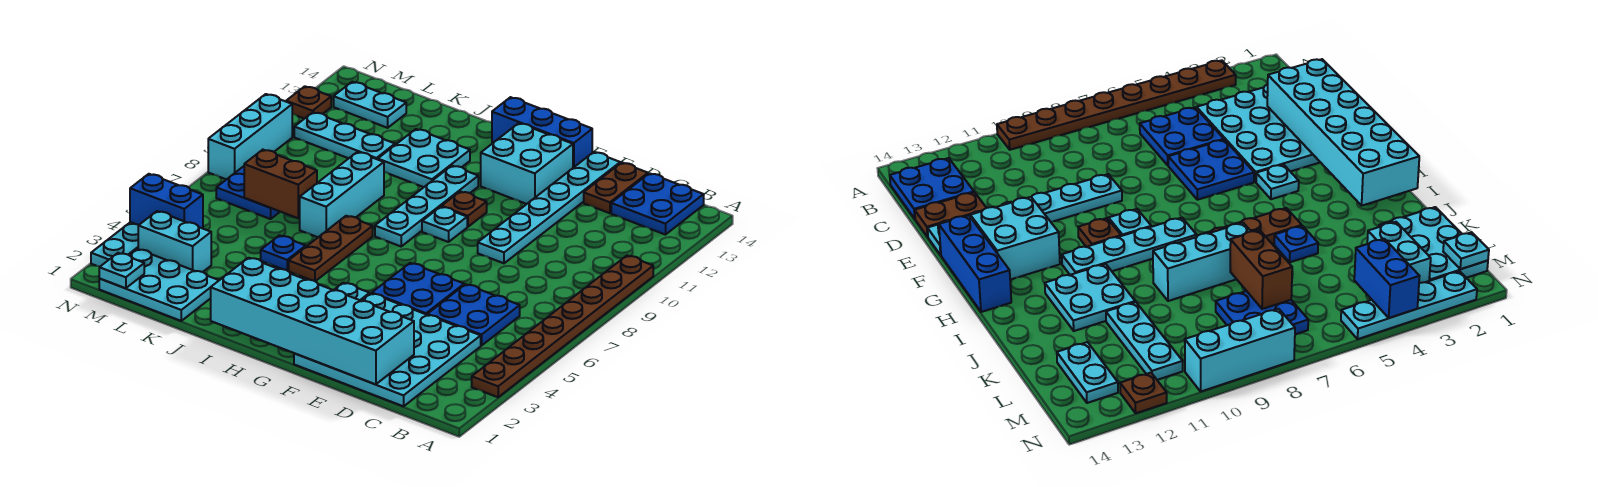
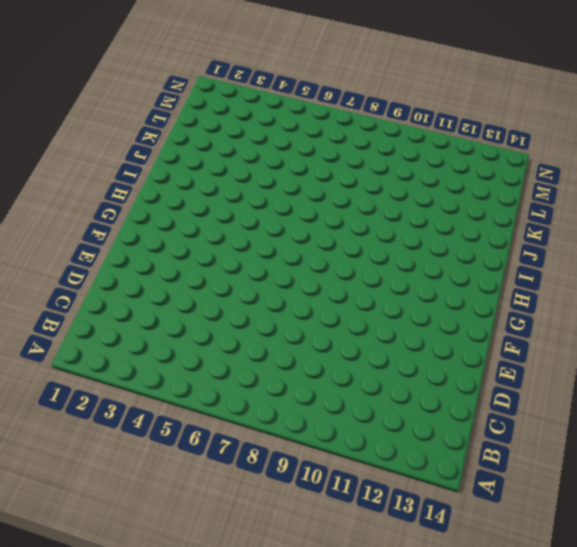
none -> brown 1x8 plate [472,256,653,397]
none -> blue 2x2 plate [611,173,704,235]
none -> cyan 4x4 plate [294,293,481,406]

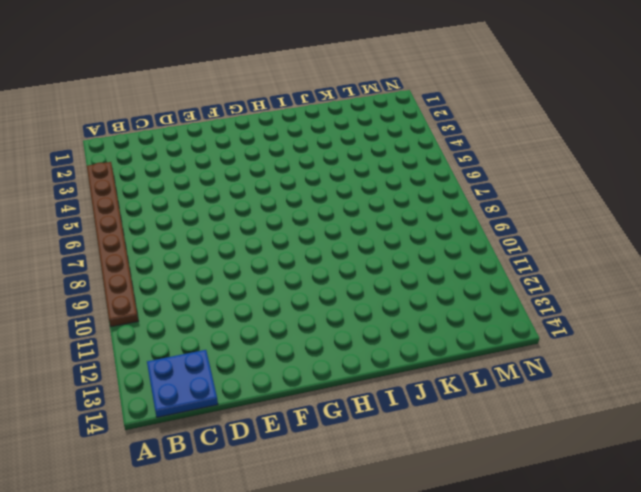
none -> cyan 4x4 plate [294,293,481,406]
none -> blue 2x2 plate [427,284,520,346]
none -> brown 1x2 plate [584,163,648,213]

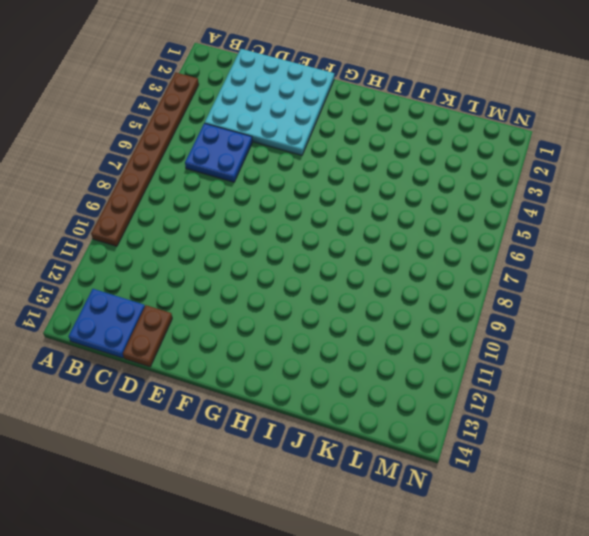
none -> blue 2x2 plate [372,263,464,315]
none -> cyan 1x6 plate [478,152,620,263]
none -> cyan 2x2 brick [481,123,573,204]

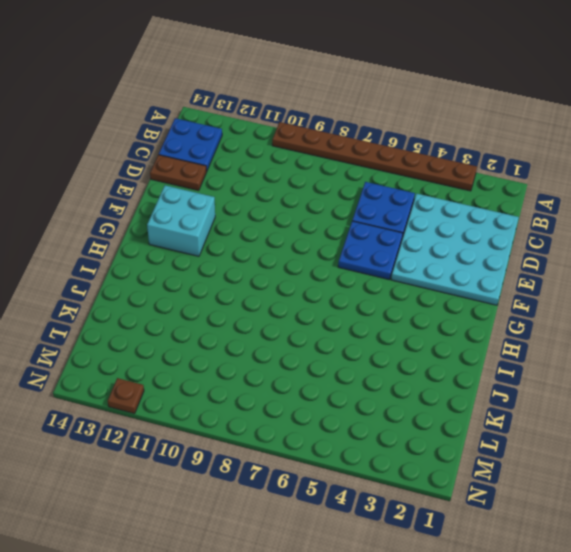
none -> cyan 1x6 plate [478,152,620,263]
none -> blue 1x3 brick [492,97,592,168]
none -> cyan 1x1 plate [334,283,370,301]

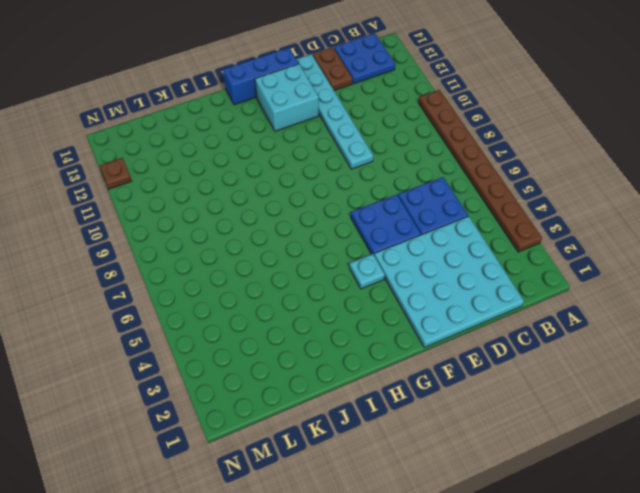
none -> cyan 1x1 plate [422,207,467,242]
none -> brown 1x1 plate [442,191,487,227]
none -> cyan 1x4 plate [375,166,478,246]

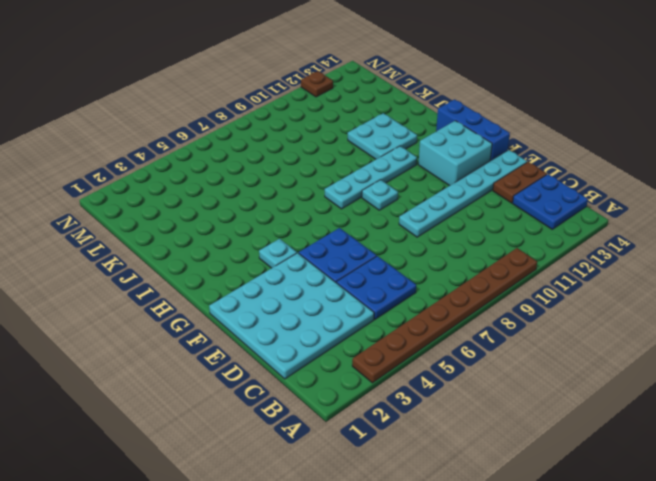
none -> brown 1x1 plate [442,191,487,227]
none -> brown 1x3 plate [289,216,373,281]
none -> blue 1x1 plate [261,235,306,271]

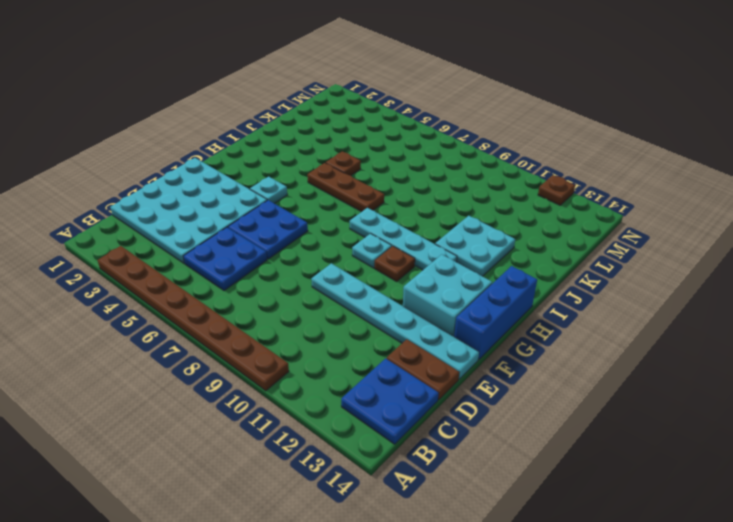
brown 1x1 plate [326,151,361,176] -> blue 1x1 plate [261,235,306,271]
none -> cyan 1x3 brick [300,152,384,237]
none -> cyan 2x3 plate [99,249,219,321]
none -> cyan 1x3 plate [294,112,395,160]

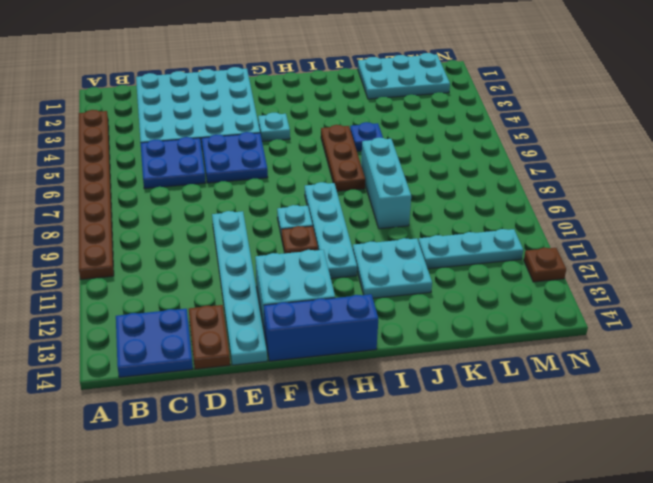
none -> cyan 1x2 brick [138,211,211,272]
none -> blue 2x2 plate [216,166,280,219]
none -> cyan 1x2 plate [334,82,406,128]

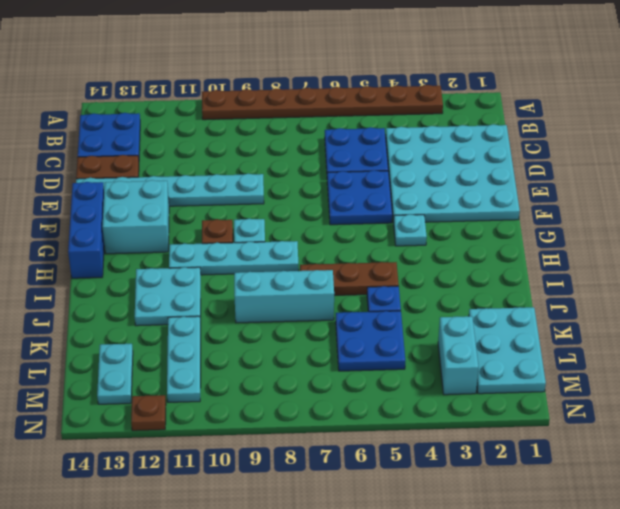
blue 2x2 plate [336,311,405,371] -> blue 2x2 plate moved to [216,166,280,219]
none -> cyan 1x4 plate [91,222,139,266]
none -> cyan 1x3 brick [208,94,292,180]
none -> cyan 2x6 brick [211,258,414,384]

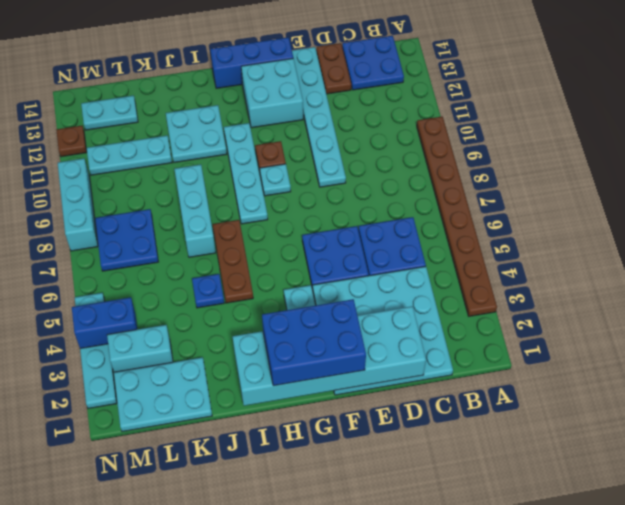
blue 2x3 brick [262,299,366,386] -> none
none -> brown 1x2 brick [244,150,317,218]
none -> cyan 1x1 plate [99,253,144,288]

